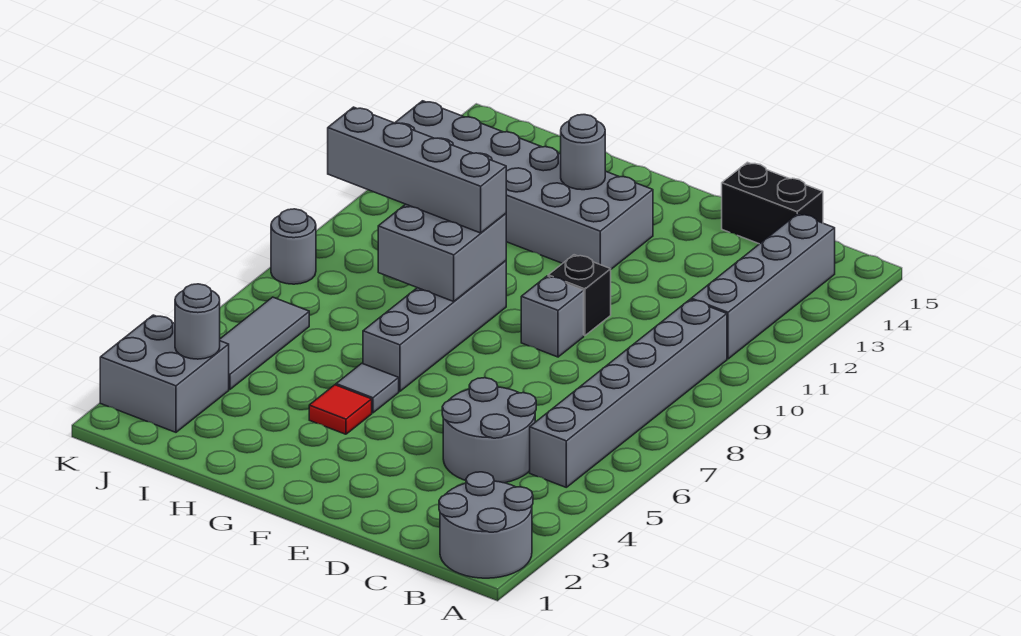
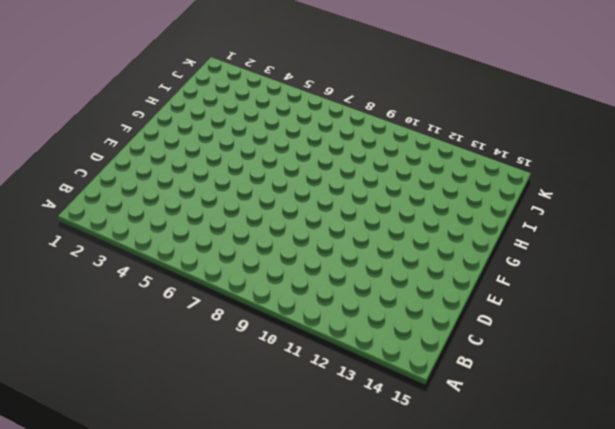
none -> grey 2x2 round brick [439,472,533,578]
none -> grey 1x6 brick [530,299,727,487]
none -> grey 1x4 brick [691,214,835,359]

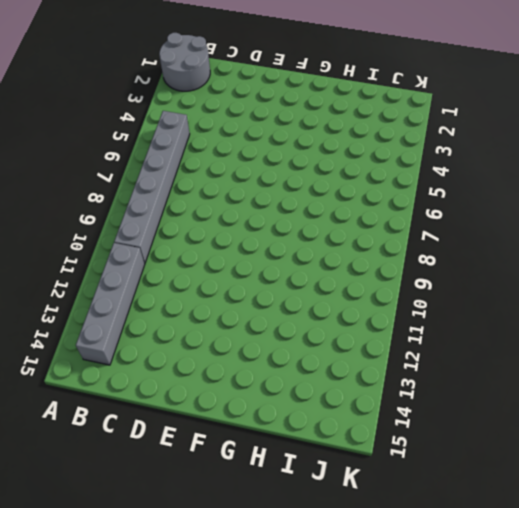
none -> grey 2x2 round brick [442,378,536,483]
none -> black 1x2 brick [722,162,823,244]
none -> grey 1x1 brick [521,276,584,357]

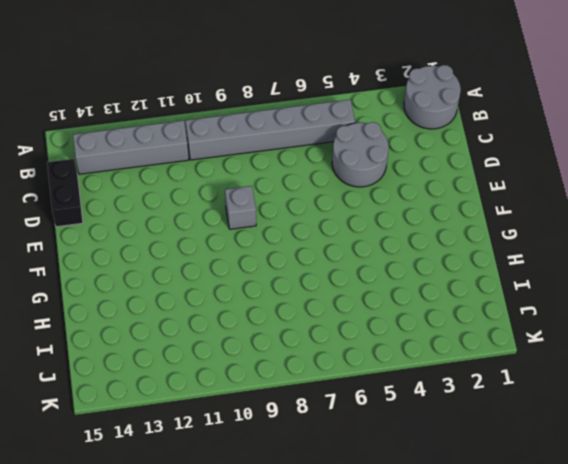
none -> black 1x1 brick [548,255,611,336]
none -> grey 2x6 brick [395,101,653,269]
none -> red 1x1 tile [309,385,372,434]

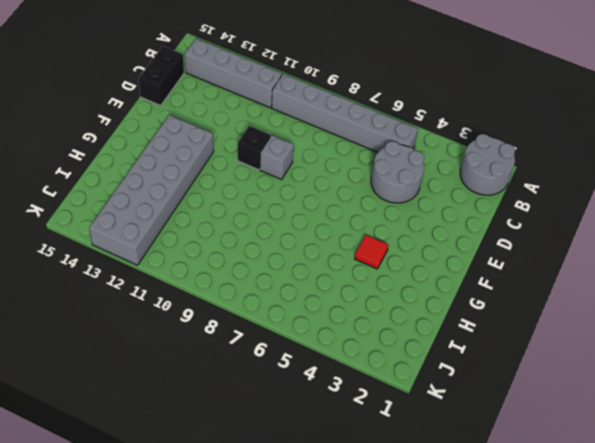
none -> grey 1x1 tile [336,363,399,413]
none -> grey 1x4 brick [363,261,506,392]
none -> grey 2x2 brick [100,315,229,432]

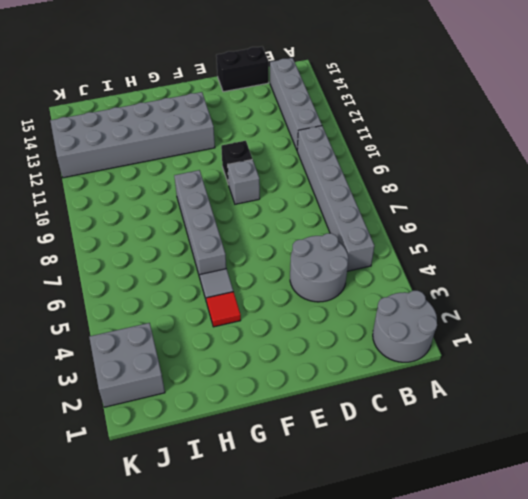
none -> grey 1x3 tile [220,297,309,390]
none -> grey 1x1 round brick [271,209,316,284]
none -> grey 2x2 brick [378,204,506,301]

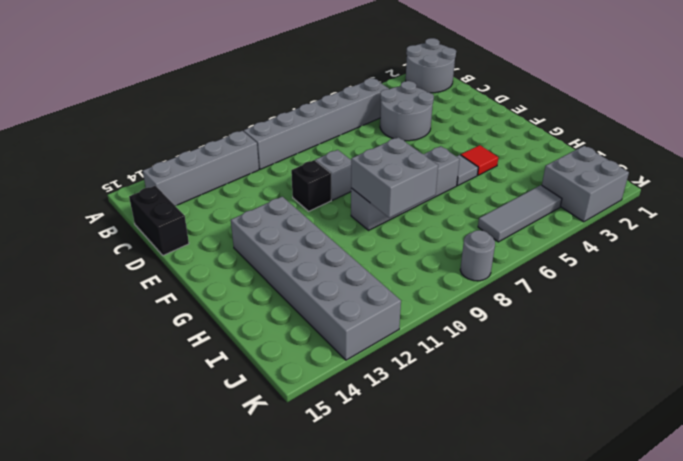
none -> grey 1x1 round brick [561,115,605,190]
none -> grey 1x1 round brick [175,284,220,359]
none -> grey 1x4 brick [328,107,506,233]

